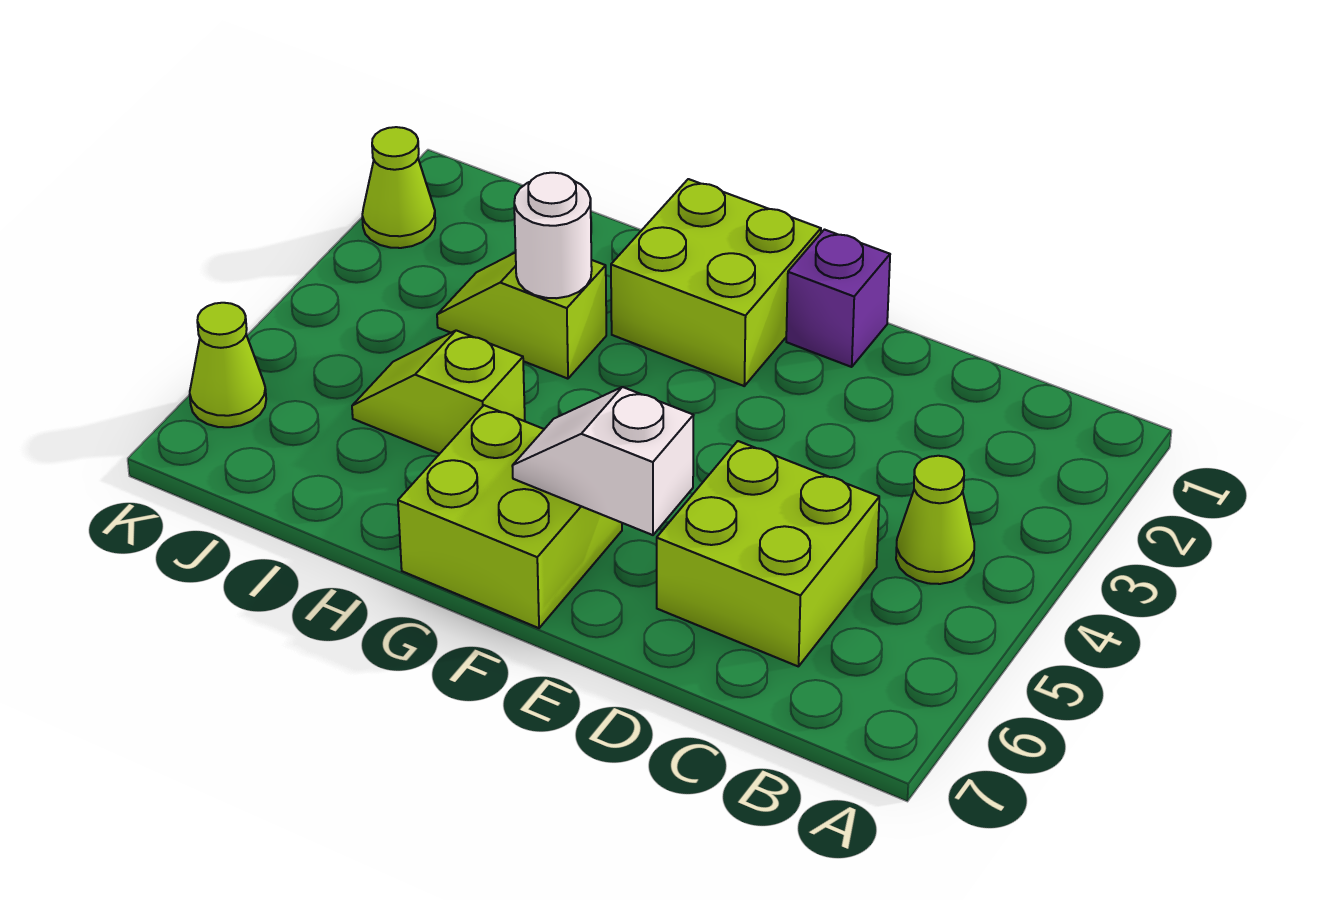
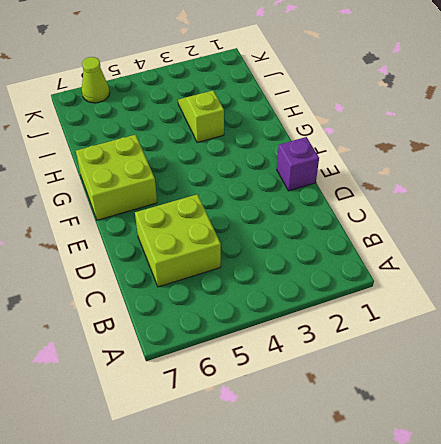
none -> lime 1x1 cone [896,456,974,584]
none -> lime 2x2 brick [611,179,821,386]

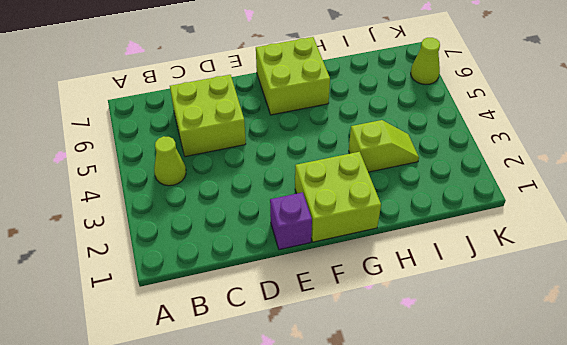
none -> lime 1x2 slope [352,330,525,454]
none -> lime 1x1 cone [362,127,435,248]

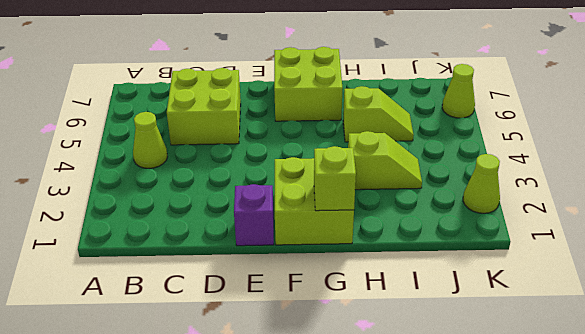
lime 1x1 brick [314,146,356,211] -> none
none -> white 1x2 slope [512,387,694,535]
none -> white 1x1 round brick [514,173,592,298]

